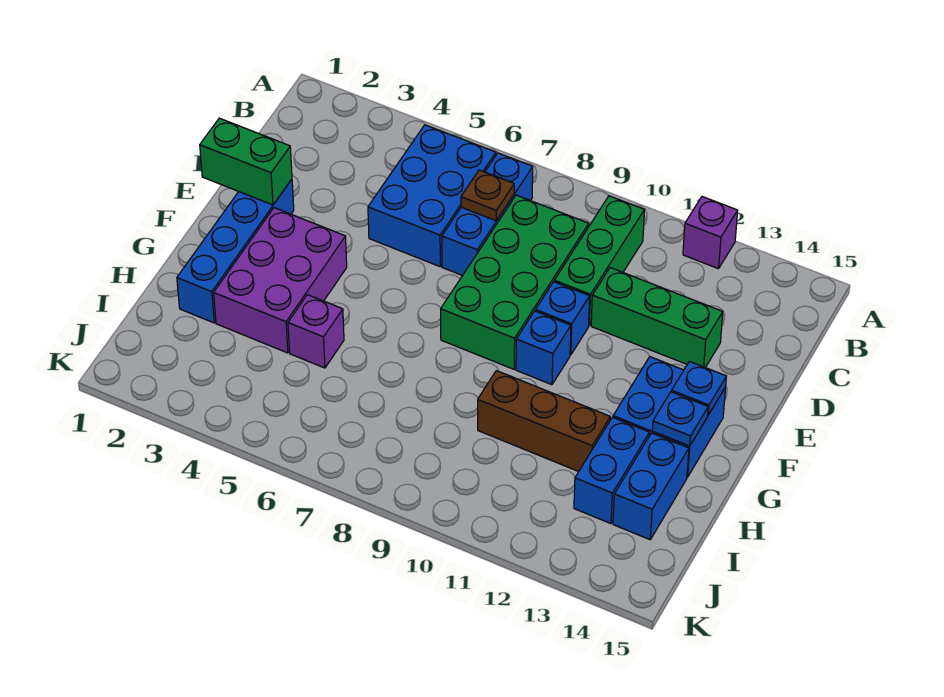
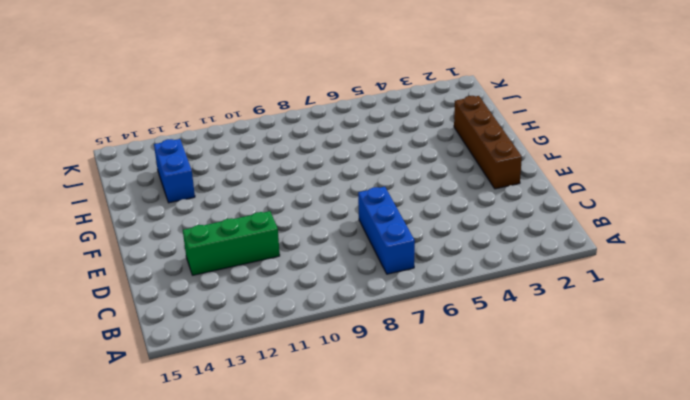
brown 1x4 brick [454,96,522,189] -> blue 1x4 brick [177,179,294,323]
none -> purple 1x1 brick [683,197,738,269]
none -> blue 2x3 brick [368,125,496,266]
none -> green 1x3 brick [554,196,644,325]

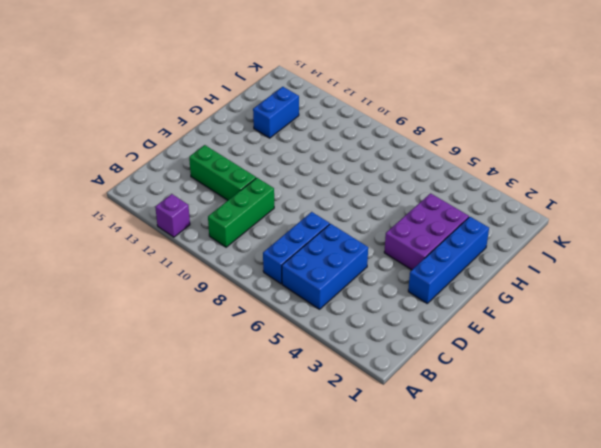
none -> green 2x4 brick [441,195,589,369]
none -> blue 1x1 brick [536,282,590,355]
none -> blue 1x1 brick [516,311,571,385]

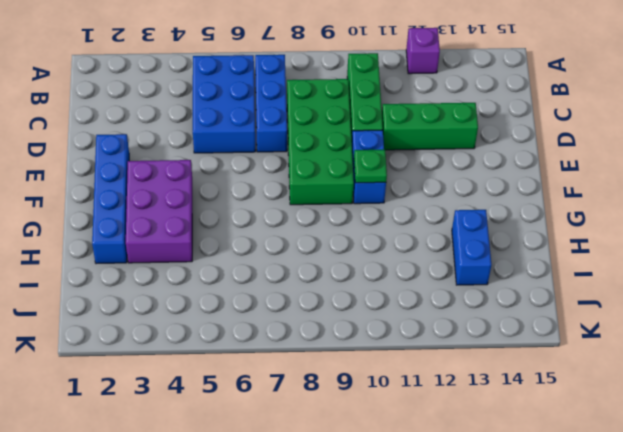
green 1x1 plate [354,150,387,183] -> none
none -> blue 2x2 brick [613,357,726,477]
none -> purple 1x1 brick [288,295,344,368]
none -> brown 1x3 brick [478,371,610,472]

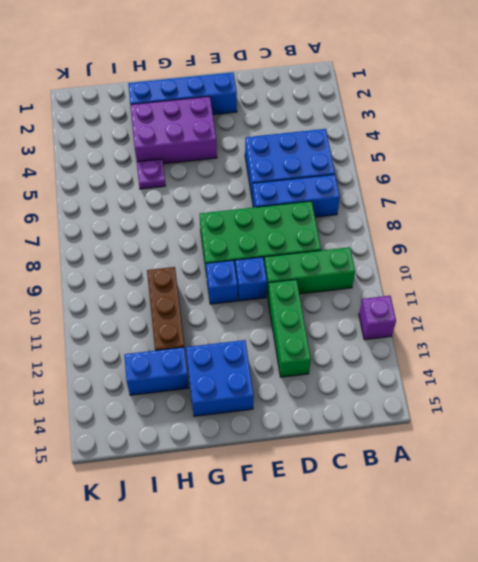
purple 1x1 plate [137,159,166,189] -> purple 1x1 brick [288,295,344,368]
none -> blue 1x2 brick [613,433,689,540]
none -> brown 1x1 plate [461,170,514,221]
none -> green 1x2 brick [200,118,292,205]

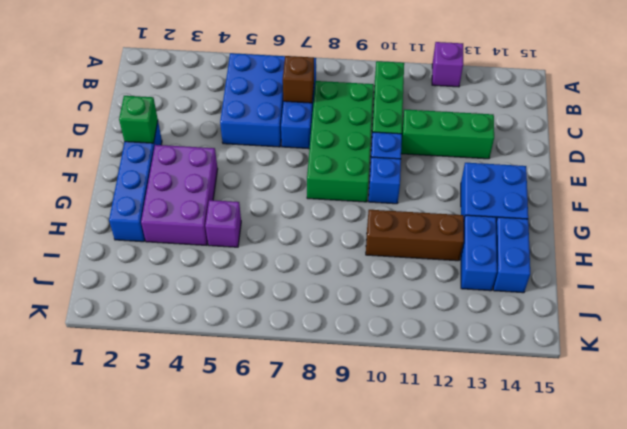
brown 1x1 brick [283,56,314,103] -> brown 1x1 plate [461,170,514,221]
green 1x1 brick [119,96,158,143] -> green 1x2 brick [200,118,292,205]
none -> blue 1x1 plate [672,361,726,415]
none -> blue 1x1 plate [652,392,708,446]

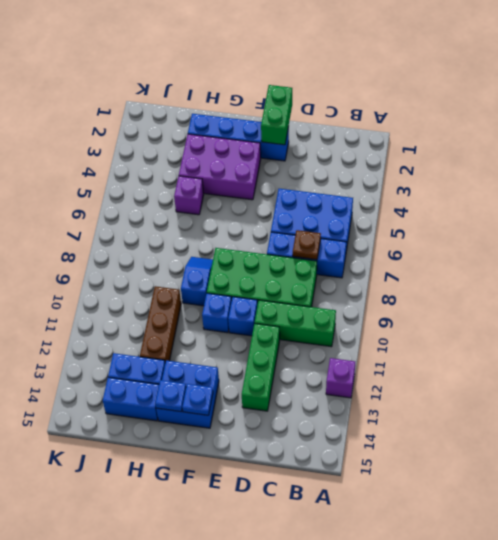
blue 1x2 slope [181,257,213,306] -> none

